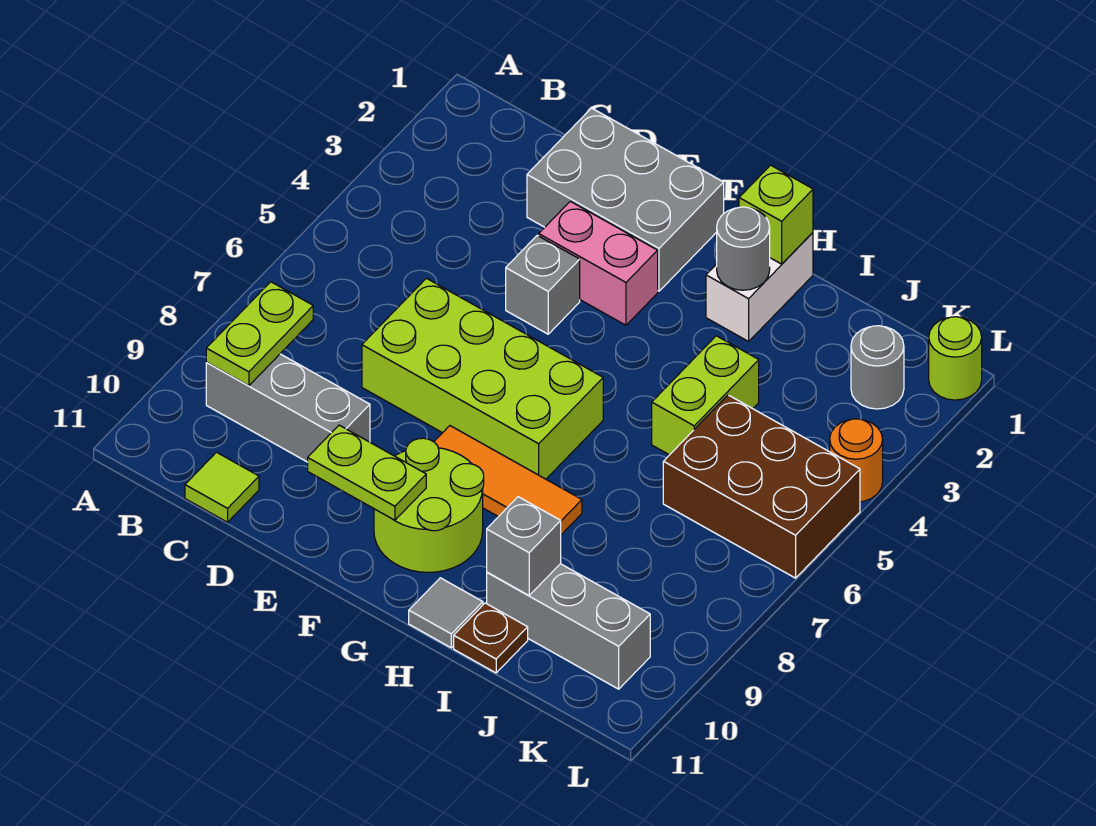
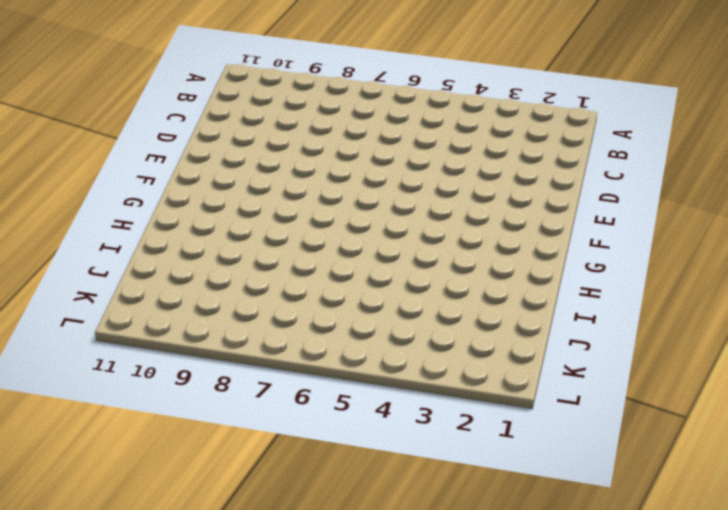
none -> grey 1x3 brick [206,354,370,462]
none -> lime 1x1 tile [185,452,259,522]
none -> grey 2x3 brick [527,108,724,291]

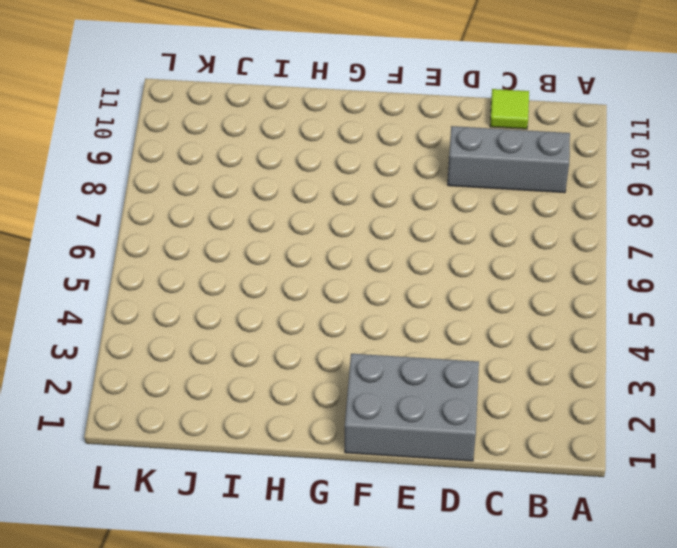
none -> lime 2x4 brick [362,278,603,479]
none -> pink 1x2 brick [539,201,658,325]
none -> grey 1x1 brick [506,235,580,334]

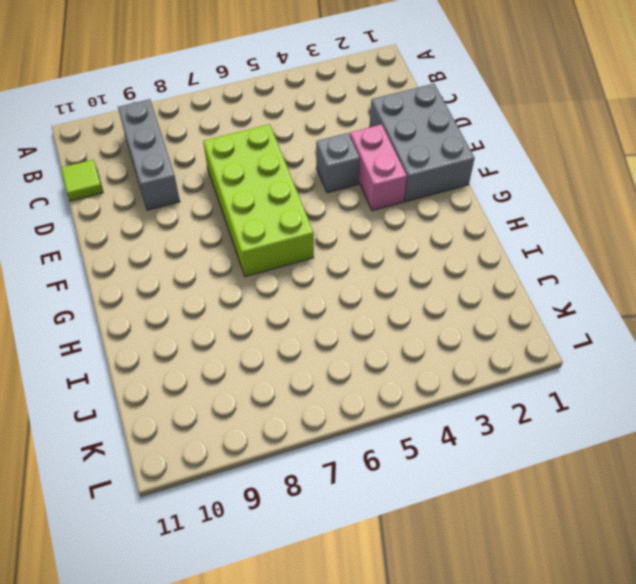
none -> orange 1x3 tile [434,426,582,535]
none -> lime 2x2 round brick [374,438,484,572]
none -> white 1x2 brick [706,233,813,341]

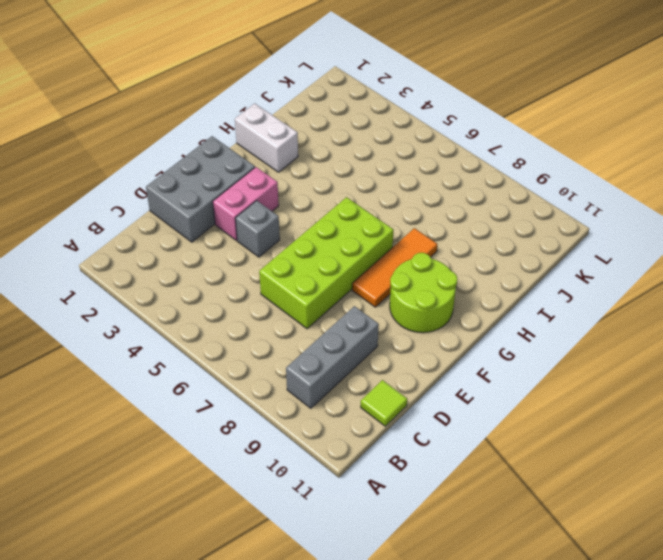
none -> grey 1x1 tile [409,578,483,648]
none -> lime 1x2 brick [652,336,759,455]
none -> grey 1x3 brick [487,564,650,689]

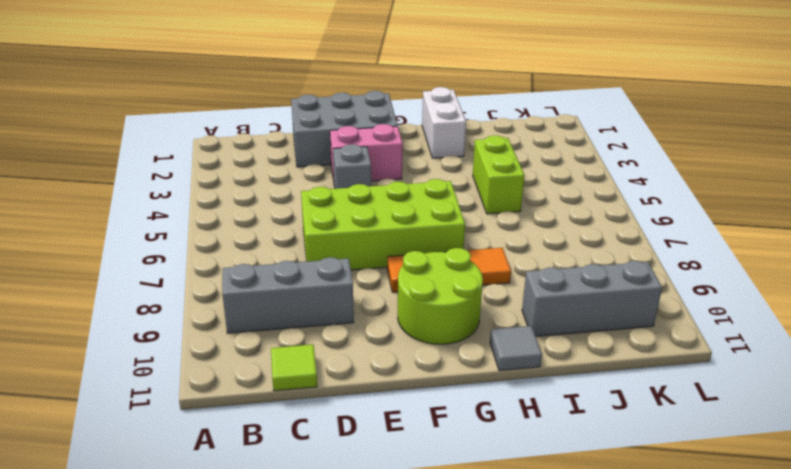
none -> brown 1x1 plate [454,603,528,673]
none -> brown 2x3 brick [663,395,860,578]
none -> grey 1x1 round brick [851,326,904,409]

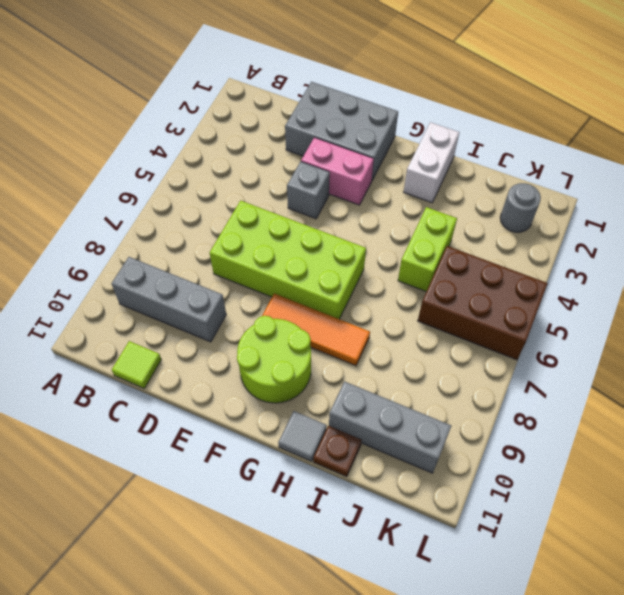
none -> lime 1x1 round brick [929,317,982,400]
none -> orange 1x1 round brick [830,419,883,502]
none -> lime 1x2 plate [206,282,313,386]

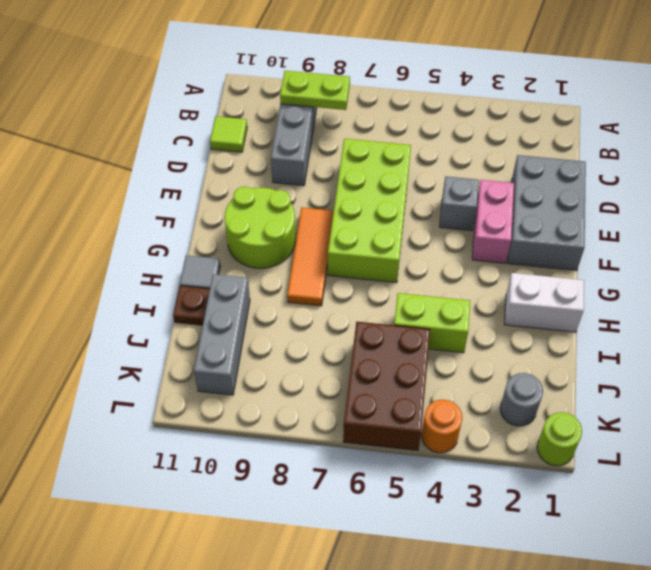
none -> lime 1x2 plate [308,425,426,520]
none -> lime 1x1 brick [739,165,813,264]
none -> grey 1x1 round brick [717,207,770,290]

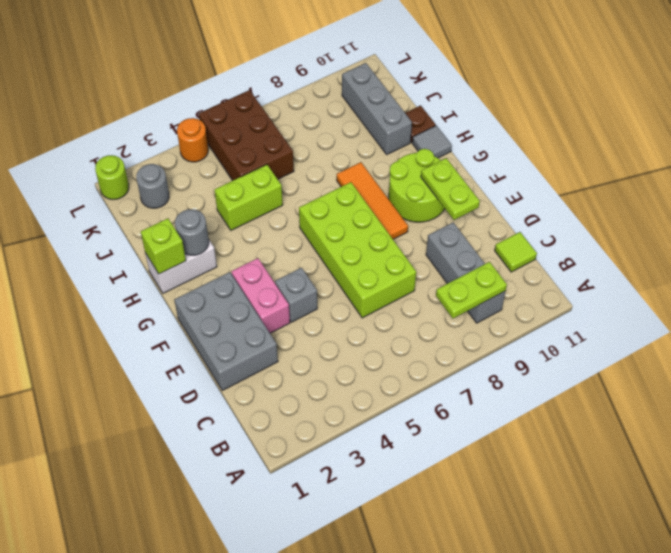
none -> grey 1x1 brick [487,497,561,596]

